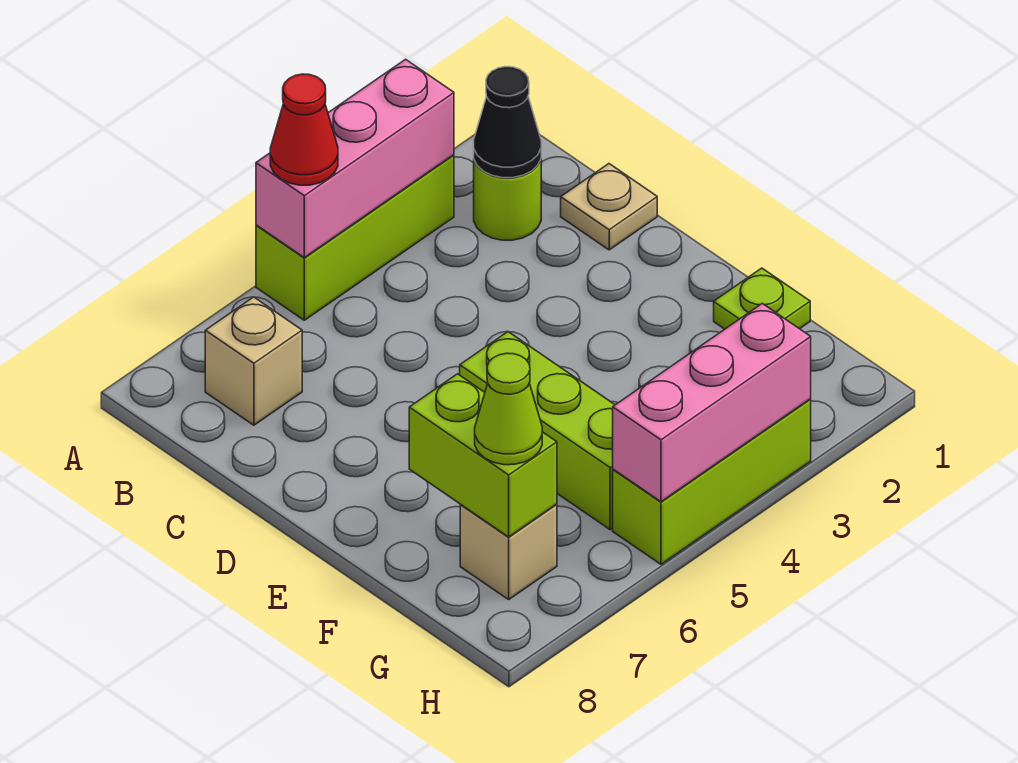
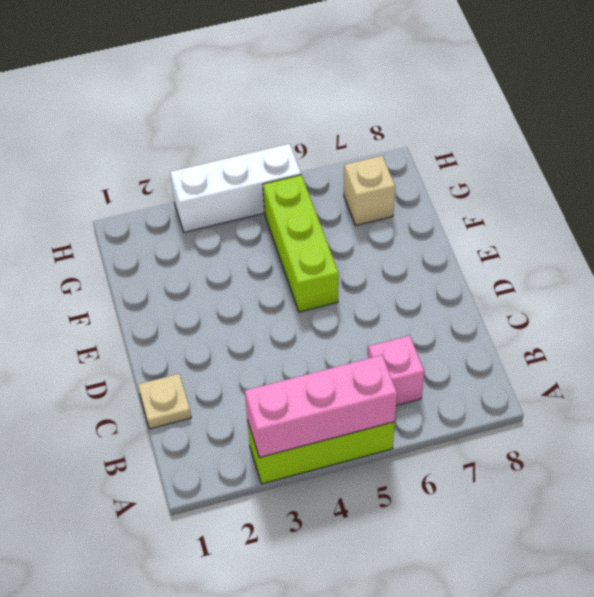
pink 1x1 brick [368,335,424,406] -> none
white 1x3 brick [170,144,301,232] -> lime 1x3 brick [613,399,811,564]
none -> lime 1x1 round brick [474,160,541,240]
none -> tan 1x1 brick [205,297,302,425]
none -> lime 1x1 plate [714,268,810,329]

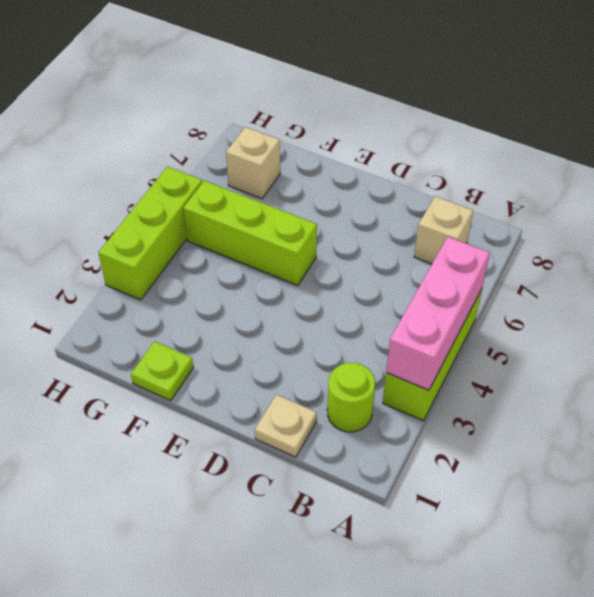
none -> black 1x1 cone [474,67,541,178]
none -> lime 1x2 brick [409,374,557,537]
none -> pink 1x3 brick [613,303,811,502]

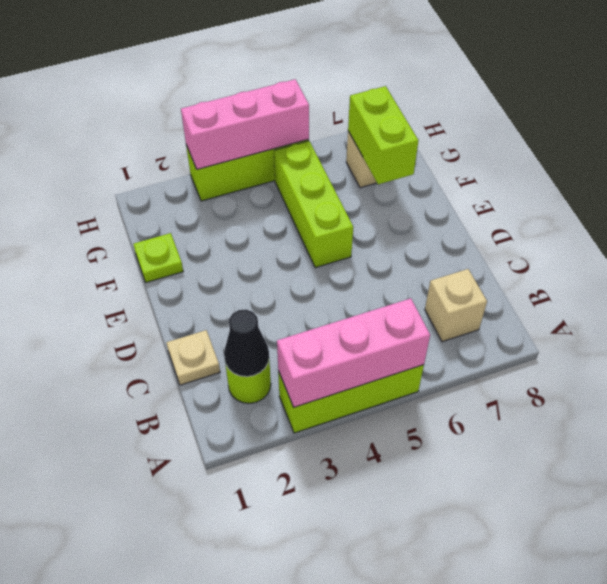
none -> red 1x1 cone [270,74,338,185]
none -> lime 1x1 cone [475,353,542,465]

